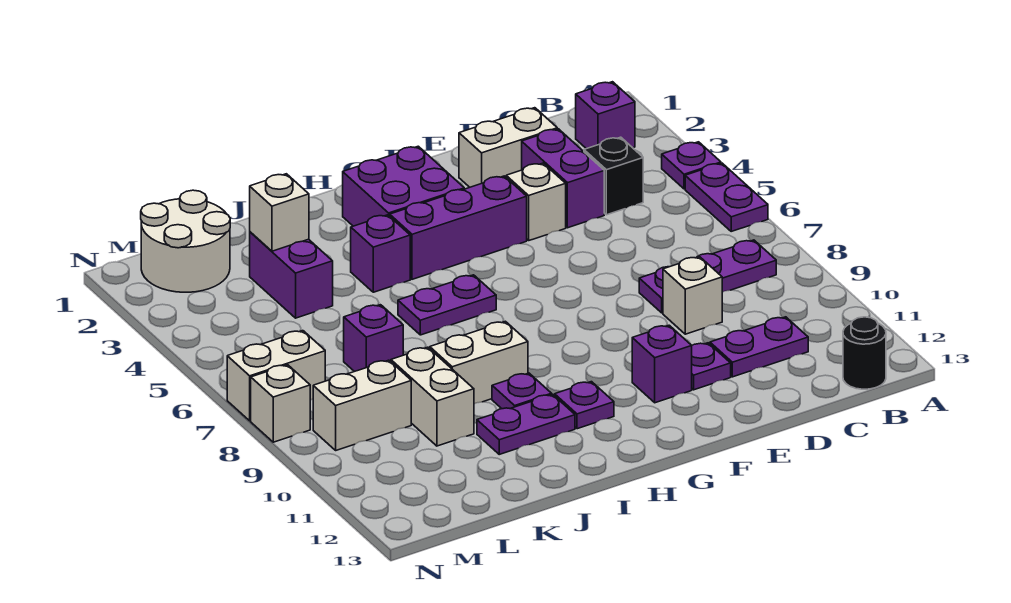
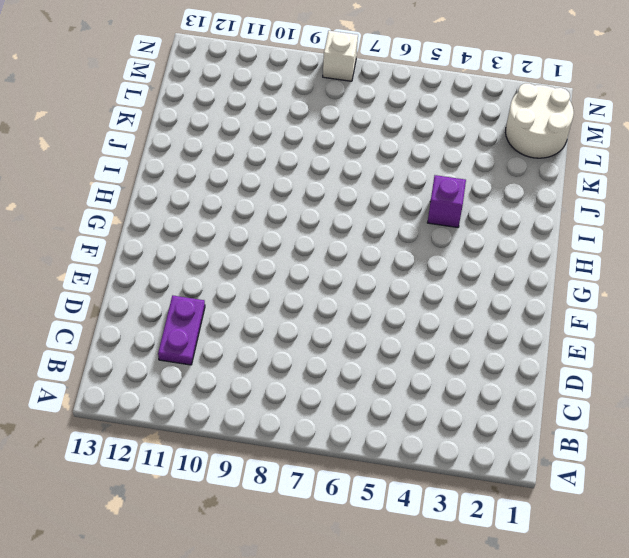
none -> purple 1x1 plate [662,142,721,189]
none -> purple 1x2 plate [685,163,768,231]
none -> purple 1x1 brick [576,82,635,149]

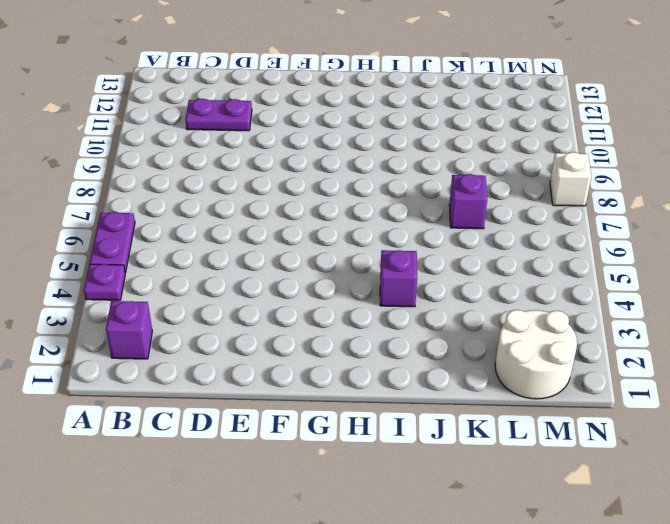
none -> purple 1x3 plate [639,240,776,313]
none -> black 1x1 round brick [843,317,886,389]
none -> black 1x1 brick [584,137,643,215]

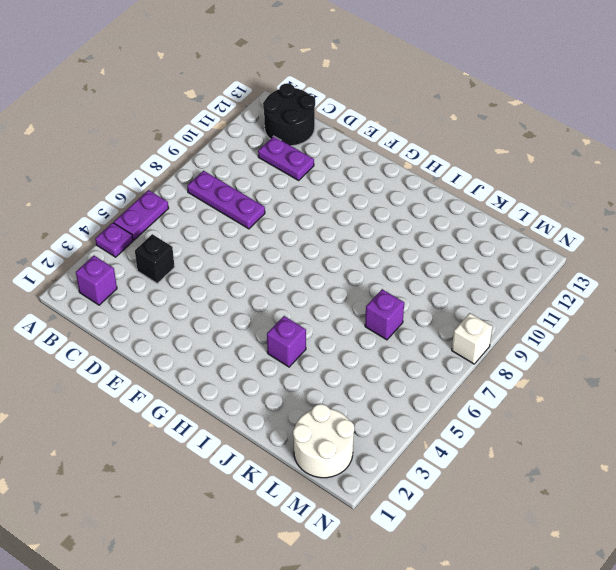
black 2x2 round brick [263,83,315,146] -> black 1x1 round brick [843,317,886,389]
none -> white 1x2 brick [459,108,557,187]
none -> purple 1x2 brick [522,129,604,228]
none -> white 1x1 brick [663,257,722,334]

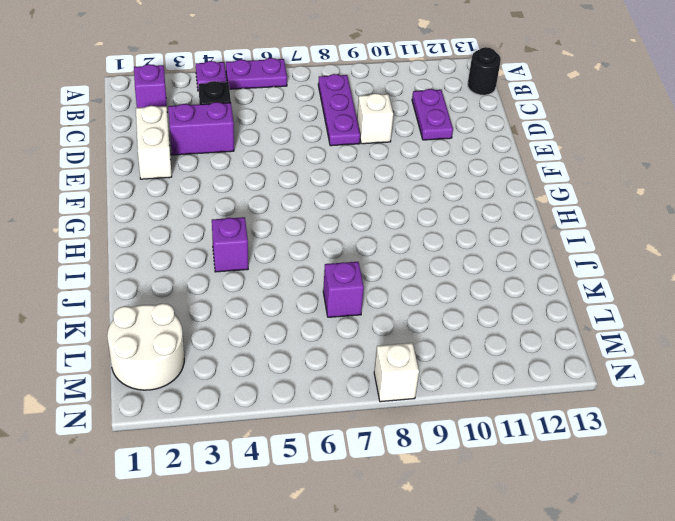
none -> white 1x1 brick [506,163,566,240]
none -> purple 1x1 plate [692,343,731,390]
none -> purple 1x3 brick [390,176,527,279]

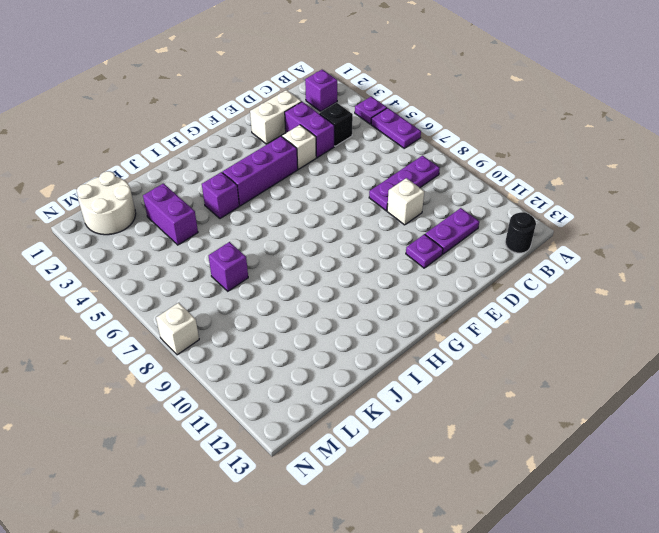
none -> purple 1x1 brick [632,325,692,403]
none -> purple 2x2 brick [343,146,464,226]
none -> purple 1x2 plate [398,275,496,335]

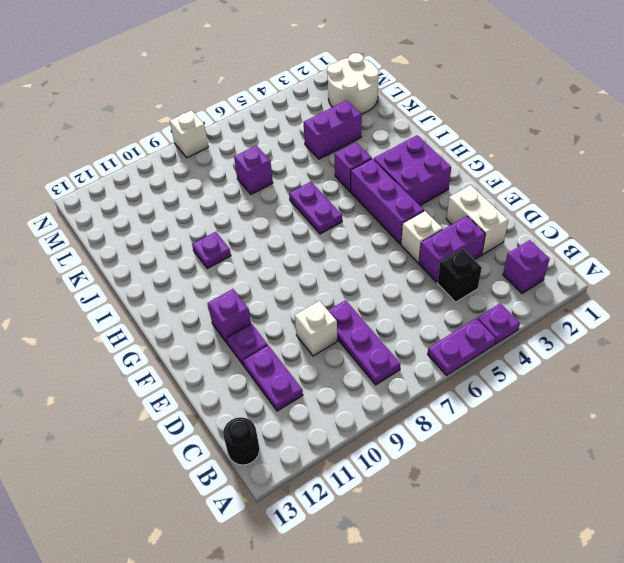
none -> purple 1x1 plate [555,382,614,429]
none -> white 1x2 brick [430,321,528,404]
none -> purple 1x2 plate [477,394,575,454]

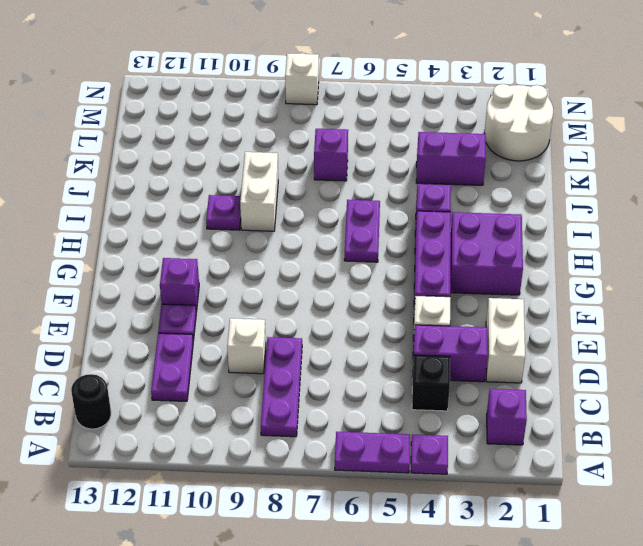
none -> purple 1x1 plate [555,382,614,429]
none -> purple 1x2 plate [477,394,575,454]
none -> white 1x2 brick [391,347,474,446]

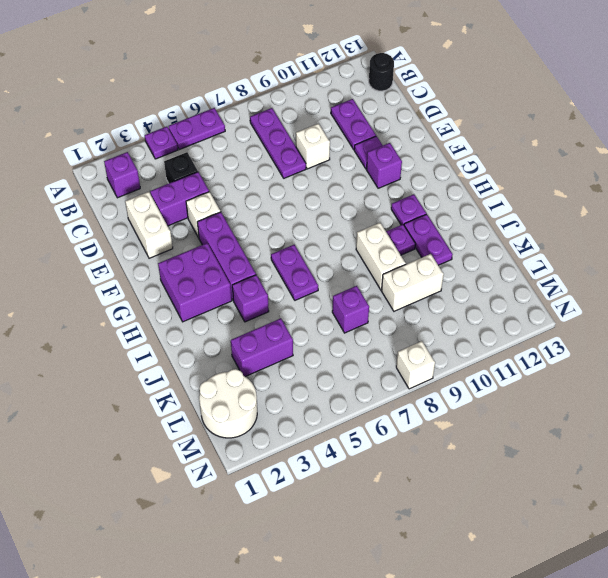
none -> white 1x2 brick [313,360,411,450]
none -> white 1x2 brick [227,331,325,421]
none -> white 1x1 brick [250,174,309,251]

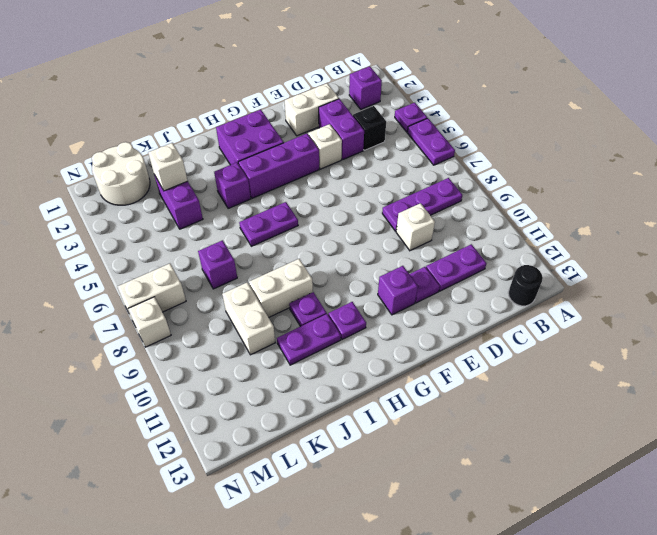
none -> white 1x2 brick [313,360,411,450]

